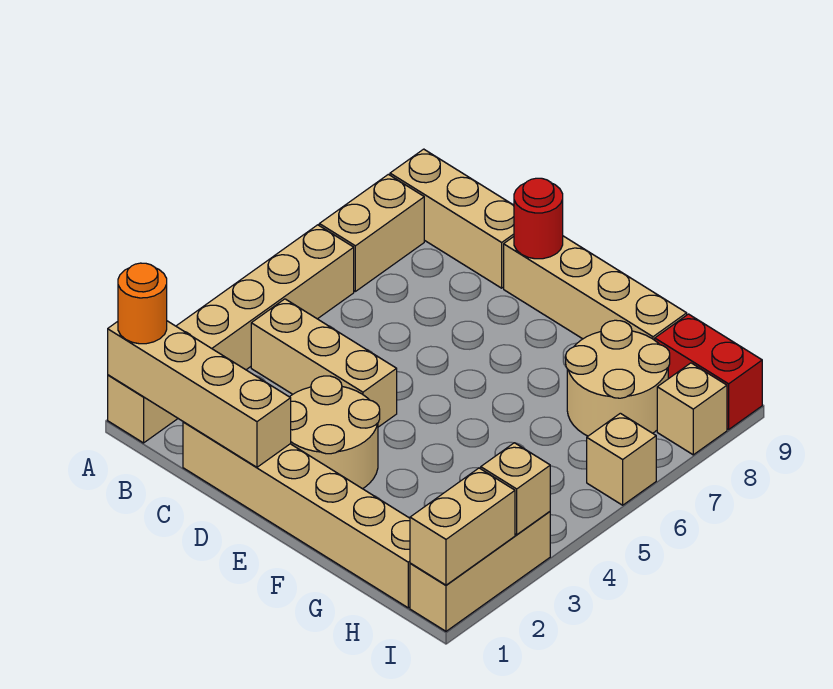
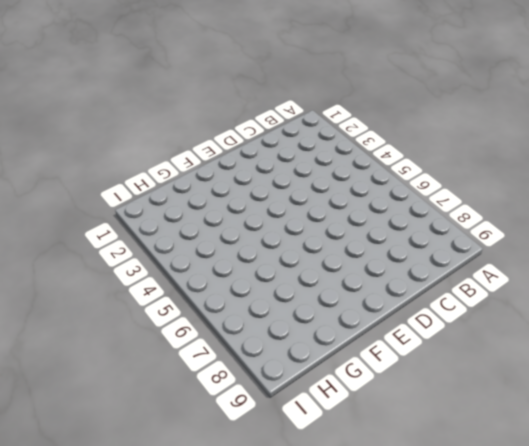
none -> tan 1x6 brick [108,225,354,443]
none -> tan 1x2 brick [319,174,424,291]
none -> tan 1x3 brick [390,149,514,288]

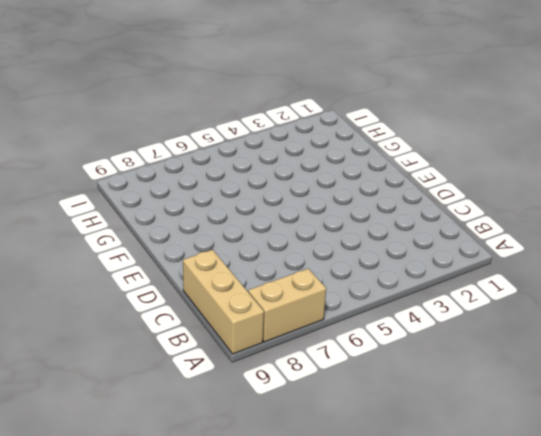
none -> tan 1x6 brick [108,225,354,443]
none -> tan 1x3 brick [251,299,397,427]
none -> tan 1x6 brick [183,422,410,608]

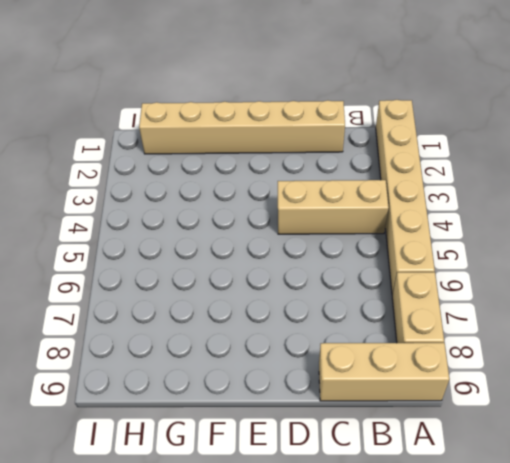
none -> tan 2x2 round brick [290,376,380,489]
none -> tan 1x4 brick [504,236,687,340]
none -> tan 2x2 round brick [566,320,670,436]

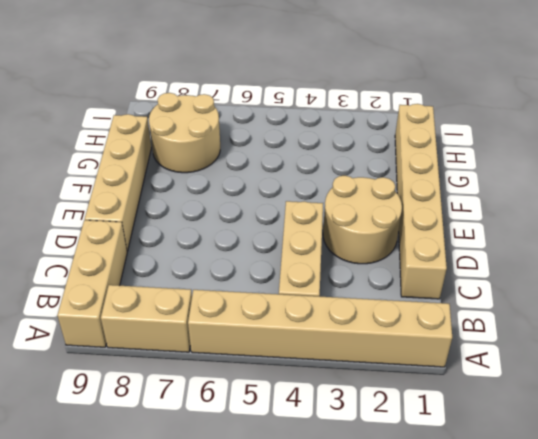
none -> red 1x2 brick [655,314,762,429]
none -> tan 1x3 brick [410,512,550,631]
none -> tan 1x1 brick [587,413,656,505]

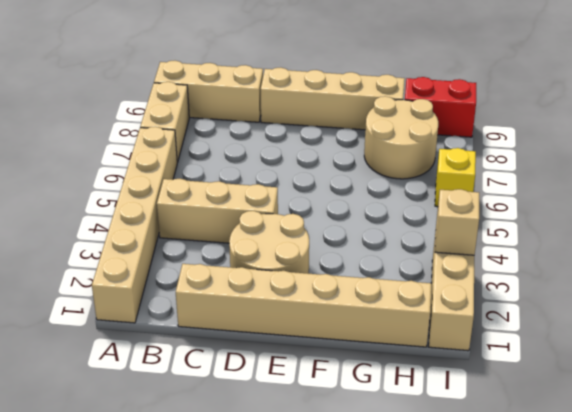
yellow 1x1 brick [435,148,476,207] -> tan 1x1 brick [587,413,656,505]
none -> tan 1x1 brick [657,363,727,455]
none -> tan 1x4 brick [108,321,291,467]
none -> red 1x1 round brick [514,178,563,259]

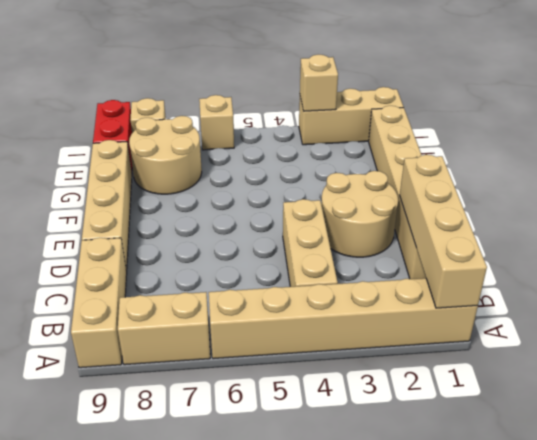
none -> red 1x1 round brick [514,178,563,259]
none -> tan 1x2 brick [410,468,515,585]
none -> orange 1x1 round brick [118,263,167,344]

